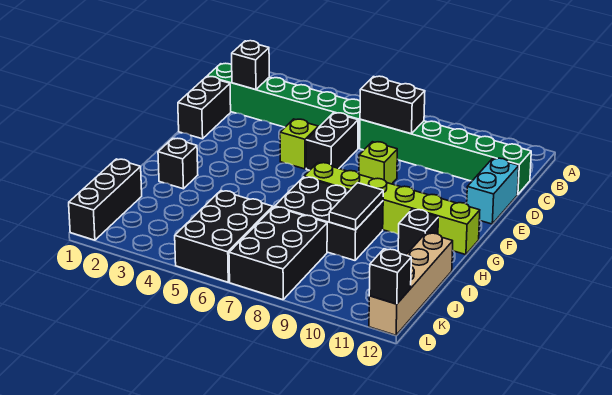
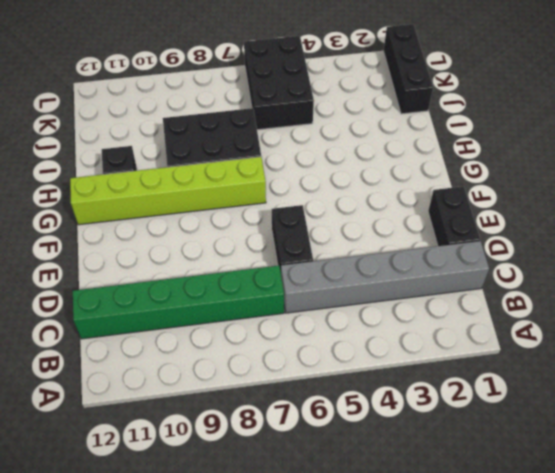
grey 1x6 brick [281,241,489,313] -> green 1x6 brick [207,63,360,148]
none -> cyan 1x2 brick [467,158,519,224]
none -> lime 1x1 brick [280,119,318,169]
none -> lime 1x1 brick [359,142,397,184]

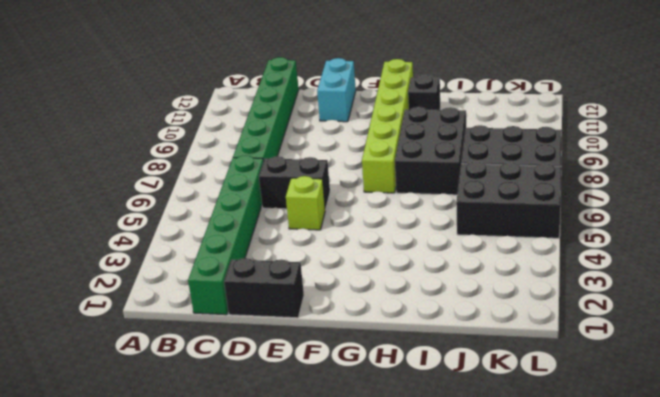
cyan 1x2 brick [317,58,356,122] -> cyan 1x2 brick turned to [467,158,519,224]
none -> lime 1x1 brick [359,142,397,184]
none -> black 1x1 brick [158,138,198,189]
none -> tan 1x4 brick [369,233,453,335]

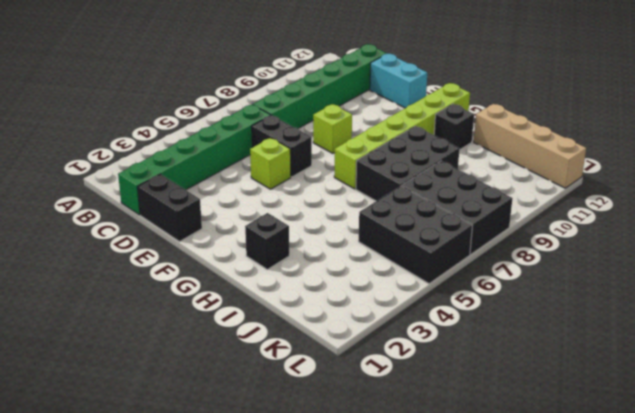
none -> black 1x3 brick [69,159,142,240]
none -> black 1x1 brick [232,41,269,90]
none -> black 1x2 brick [360,76,425,134]

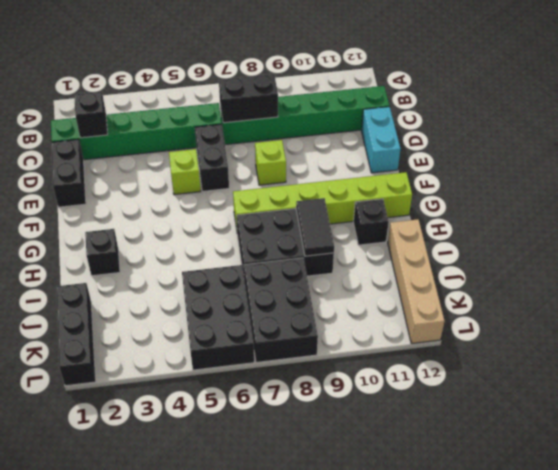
none -> black 1x1 brick [369,249,411,304]

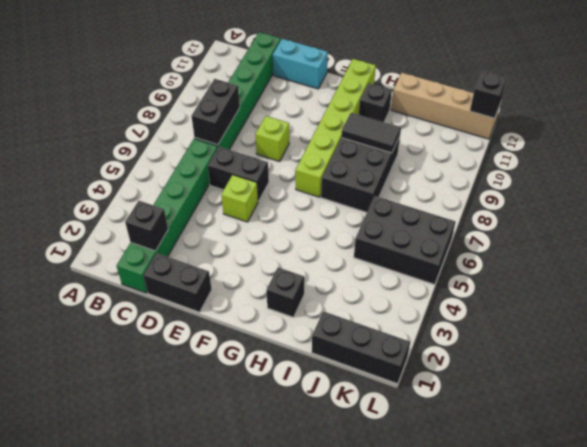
none -> black 2x3 brick [229,207,327,300]

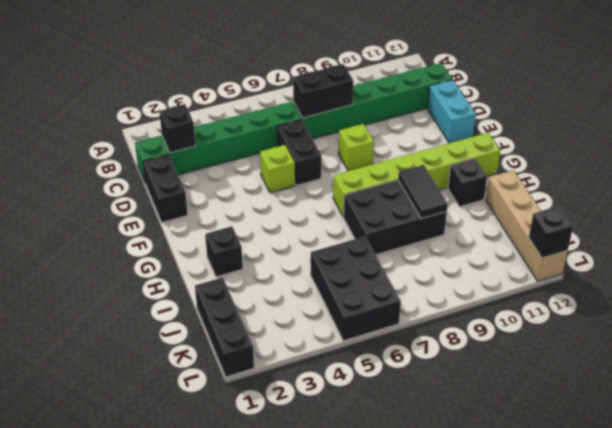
none -> black 2x3 brick [229,207,327,300]

